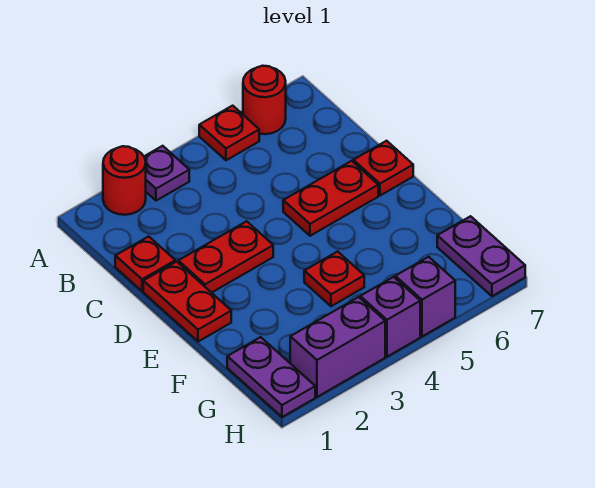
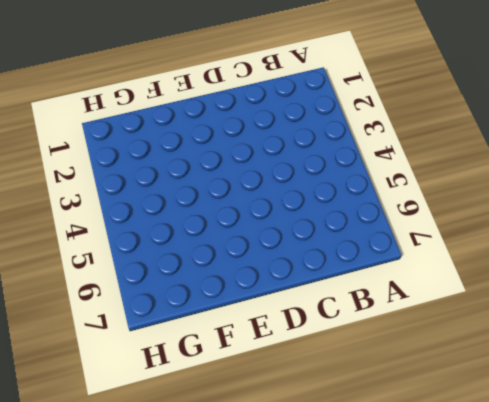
none -> red 1x1 round brick [103,146,146,215]
none -> purple 1x1 plate [144,146,189,201]
none -> red 1x1 plate [199,106,259,160]

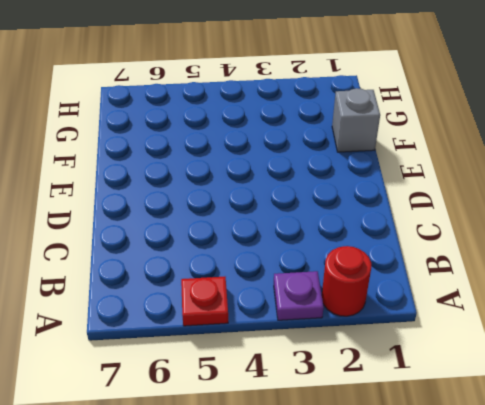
grey 1x1 brick [332,88,380,152] -> none
none -> red 1x1 round brick [243,66,286,134]
none -> red 1x1 plate [115,236,175,291]
none -> red 1x2 plate [143,262,231,342]

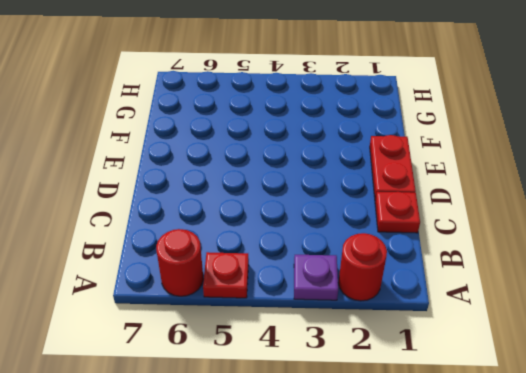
none -> red 1x2 plate [178,221,273,293]
none -> red 1x2 plate [283,161,378,236]
none -> red 1x1 plate [353,141,413,196]

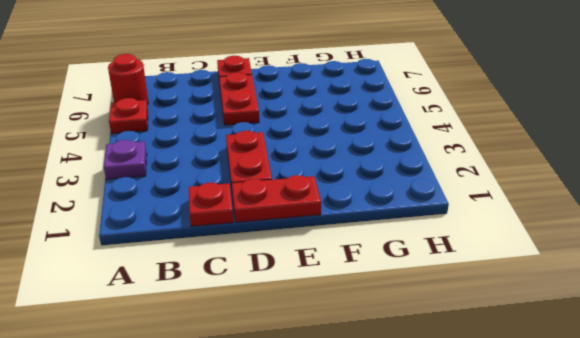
none -> red 1x1 round brick [103,146,146,215]
none -> red 1x1 plate [304,251,364,306]
none -> purple 1x2 plate [227,337,315,417]

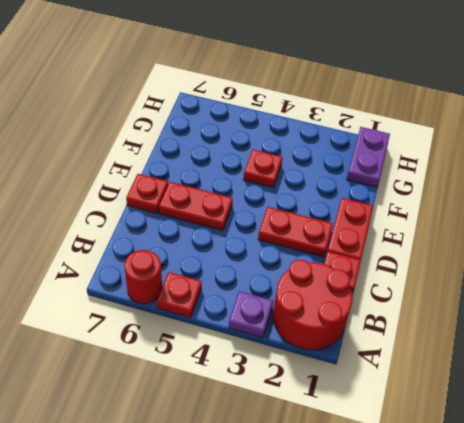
red 2x2 round brick [273,260,353,350] -> red 1x1 round brick [103,146,146,215]
none -> purple 1x2 plate [437,216,525,296]
none -> purple 1x2 brick [290,297,385,397]
none -> purple 1x1 brick [360,277,420,357]

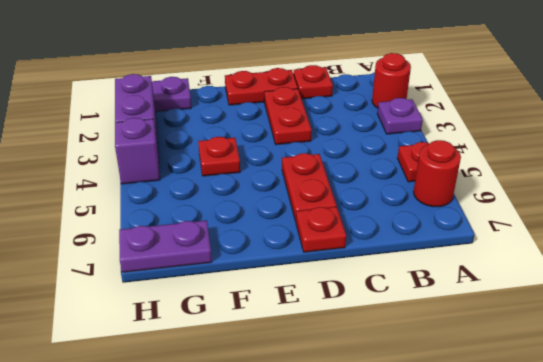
none -> purple 1x1 brick [395,257,455,336]

